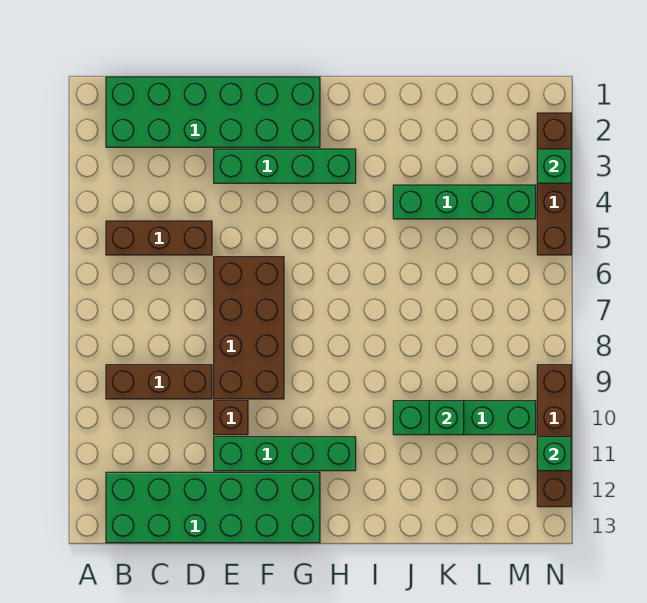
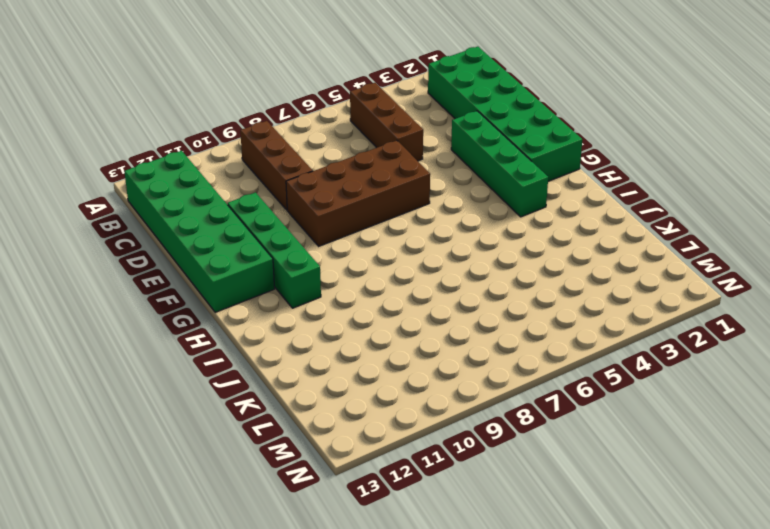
none -> brown 1x1 brick [214,401,248,435]
none -> green 1x4 brick [393,185,536,219]
none -> green 1x4 brick [393,401,536,435]

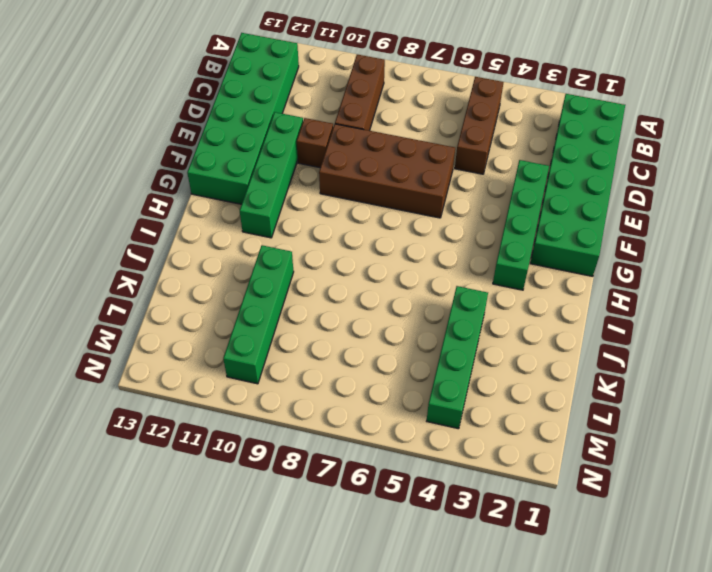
none -> brown 1x4 brick [537,113,571,255]
none -> brown 1x4 brick [537,365,571,507]
none -> green 1x1 brick [429,401,464,435]

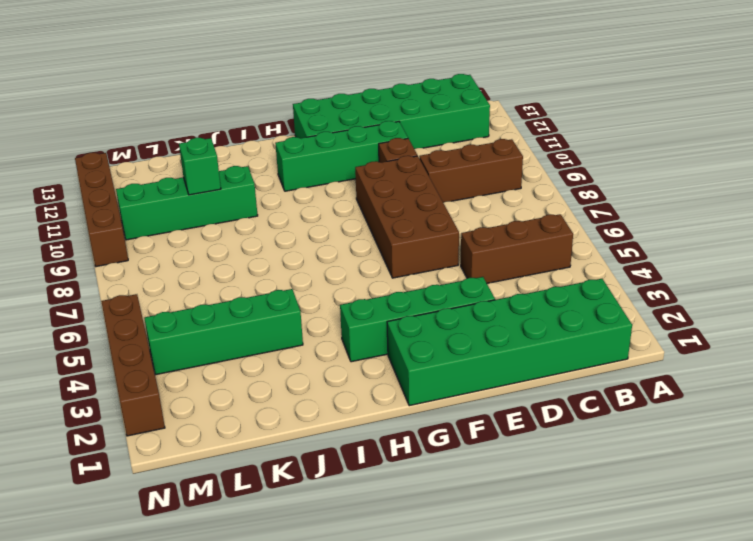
none -> green 1x1 brick [537,149,571,183]
none -> green 1x1 brick [537,437,571,471]

